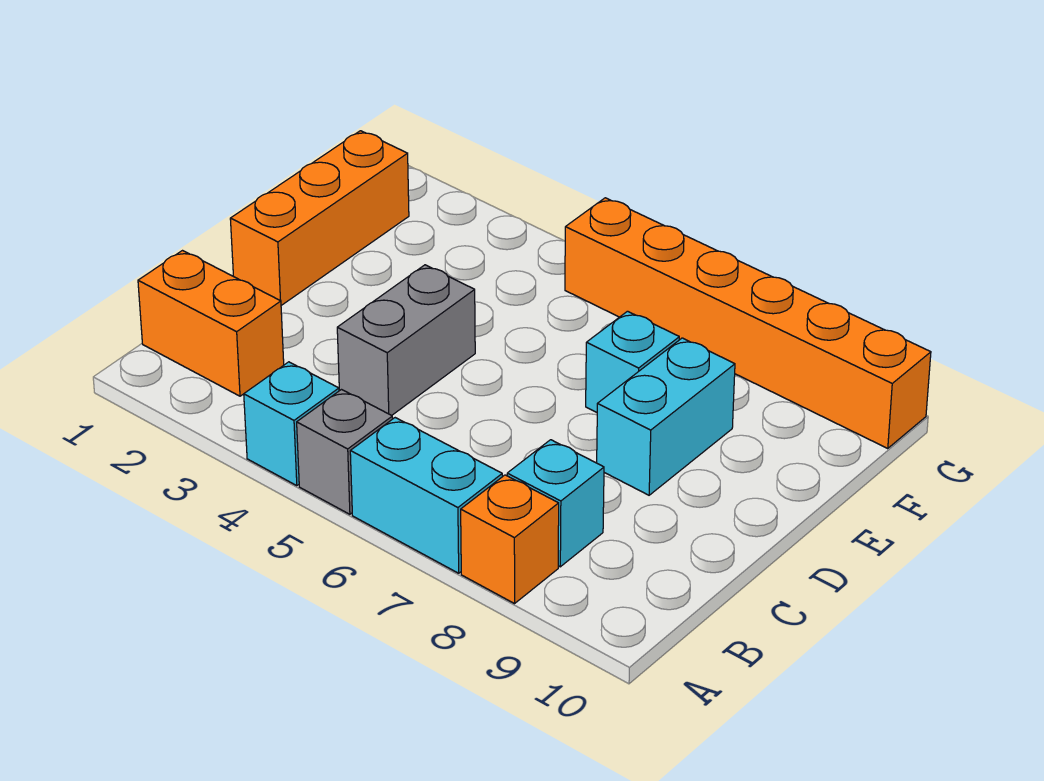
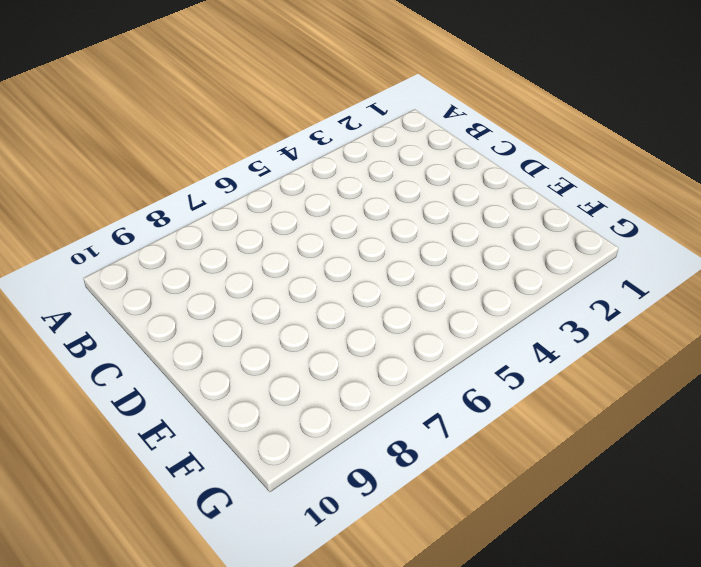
none -> cyan 1x1 brick [244,362,339,486]
none -> grey 1x1 brick [297,390,393,514]

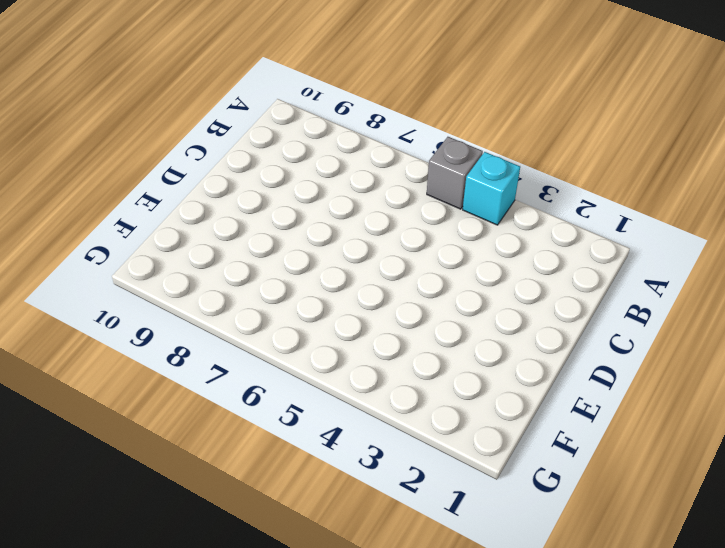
none -> cyan 1x2 brick [350,418,502,573]
none -> orange 1x1 brick [461,475,559,604]

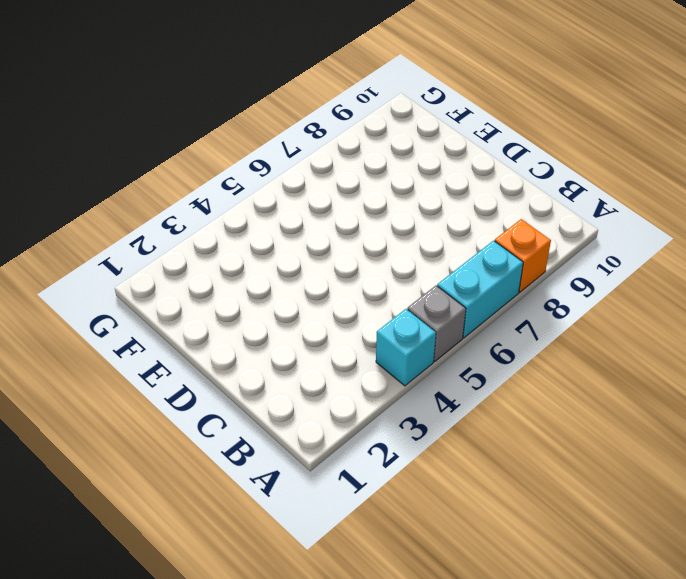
none -> orange 1x2 brick [138,251,284,396]
none -> cyan 1x1 brick [507,440,604,567]

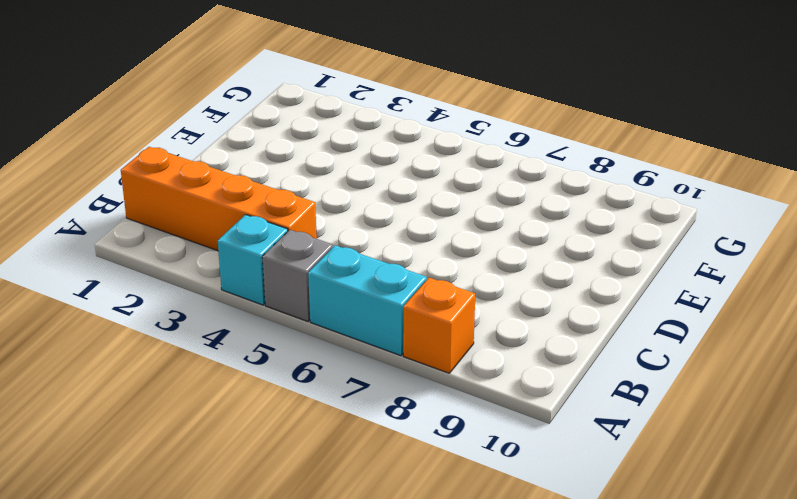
orange 1x4 brick [121,147,317,251] -> orange 1x2 brick [138,251,284,396]
none -> cyan 1x1 brick [507,440,604,567]
none -> grey 1x2 brick [337,265,475,415]

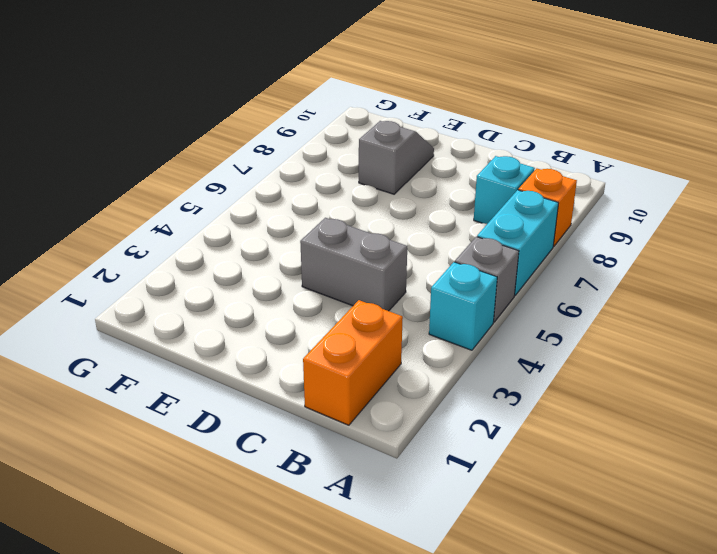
grey 1x2 slope [359,121,434,194] -> cyan 1x2 brick [597,338,735,495]
none -> orange 1x3 brick [230,131,409,305]
none -> cyan 1x1 brick [586,311,679,412]

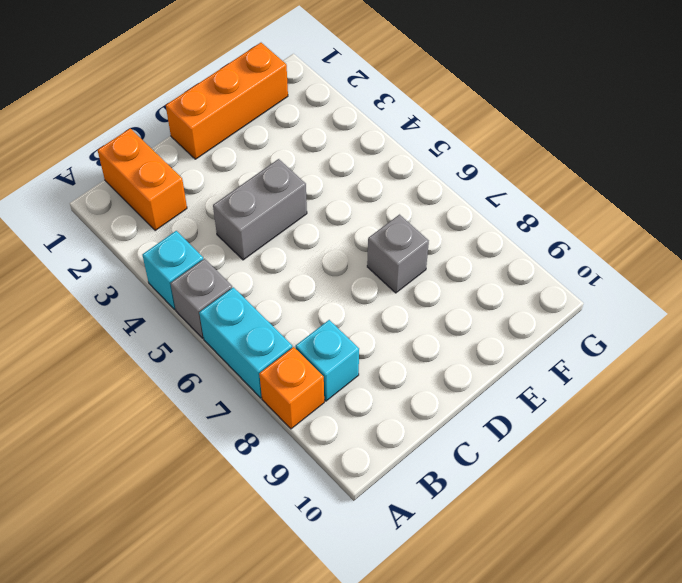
grey 1x1 brick [367,215,429,293] -> cyan 1x1 brick [586,311,679,412]
none -> cyan 1x2 brick [597,338,735,495]
none -> orange 1x6 brick [565,198,931,448]

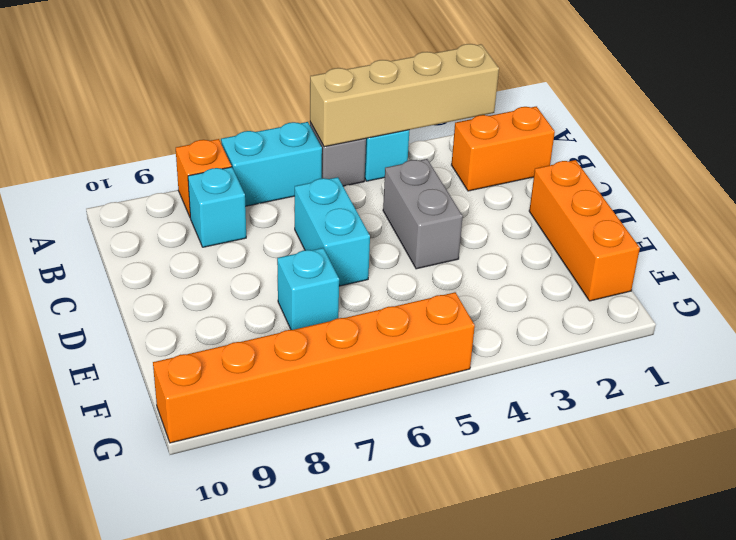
tan 1x4 brick [310,44,499,147] -> none
cyan 1x2 brick [294,177,370,286] -> cyan 1x2 brick moved to [597,338,735,495]

